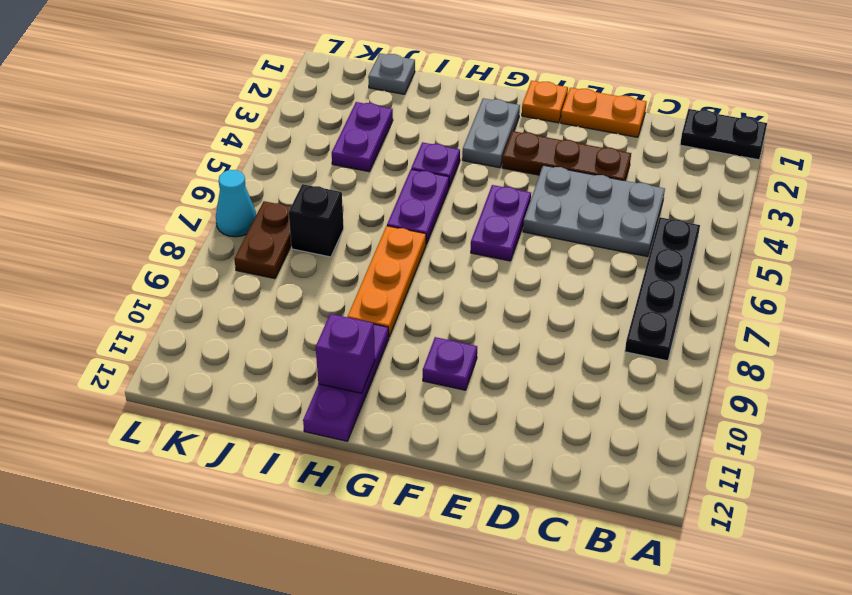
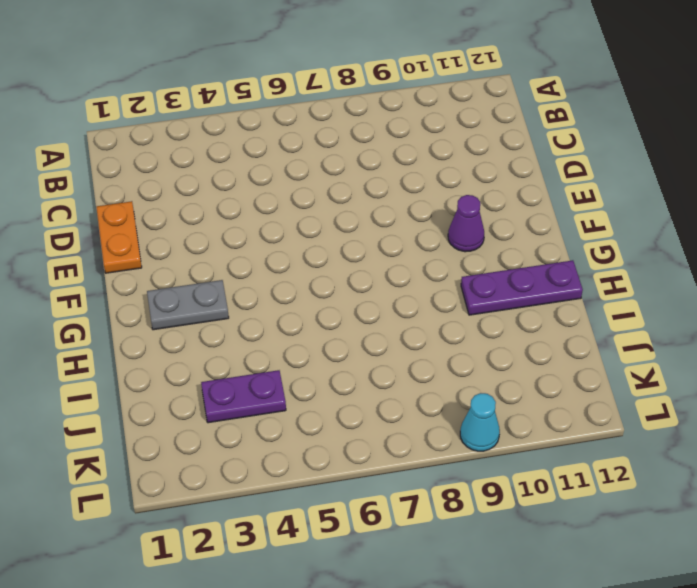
purple 1x1 cone [448,195,484,252] -> purple 1x1 plate [423,337,477,390]
cyan 1x1 cone [460,393,500,451] -> cyan 1x1 cone moved to [216,170,256,237]
none -> black 1x2 plate [680,109,767,160]
none -> black 1x4 plate [625,217,700,361]
none -> grey 2x3 plate [523,165,665,257]

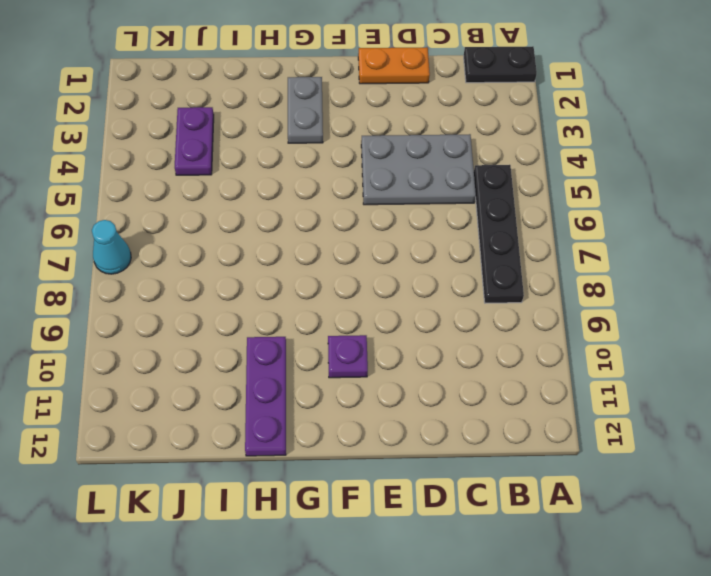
none -> brown 1x3 plate [502,131,631,181]
none -> orange 1x1 plate [522,81,568,123]
none -> purple 1x2 plate [471,185,531,261]

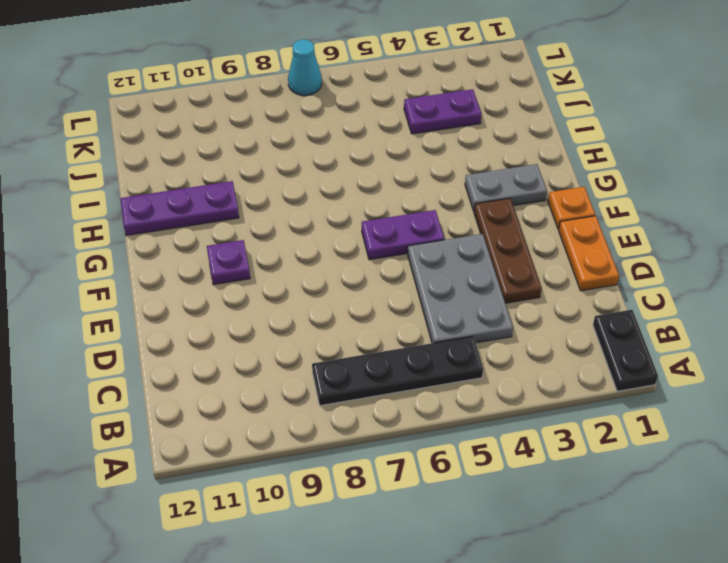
none -> purple 1x1 plate [411,142,460,187]
none -> purple 1x2 plate [387,169,449,244]
none -> orange 1x3 plate [347,226,426,337]

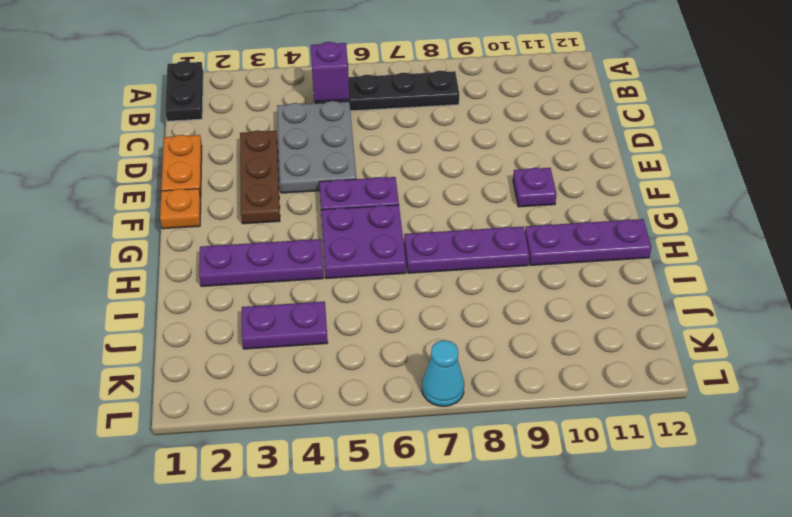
purple 1x1 brick [311,42,349,102] -> purple 1x1 brick moved to [316,314,375,393]
purple 2x2 plate [321,205,406,279] -> purple 1x2 plate [387,169,449,244]
purple 1x3 plate [199,239,324,287] -> purple 1x1 plate [411,142,460,187]
purple 1x3 plate [404,227,529,273] -> orange 1x3 plate [347,226,426,337]
none -> grey 1x2 plate [462,98,520,168]
none -> grey 1x1 plate [368,53,415,94]
none -> black 1x1 brick [289,184,344,257]

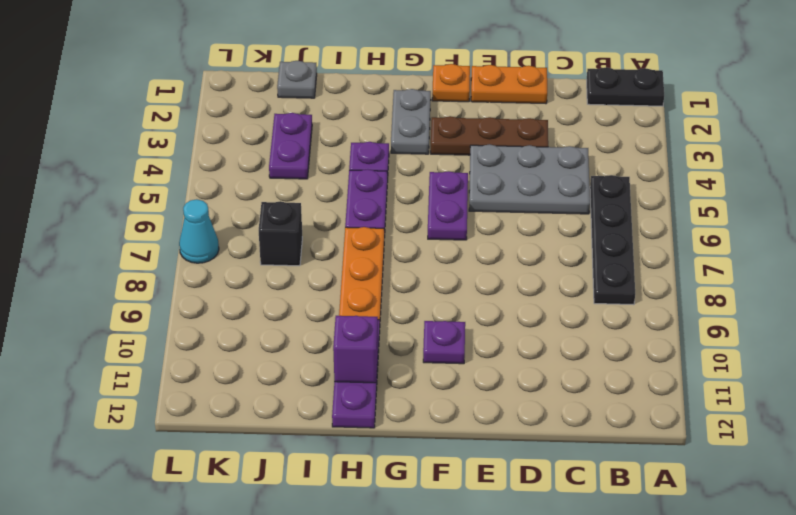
none -> brown 1x2 plate [234,201,291,279]

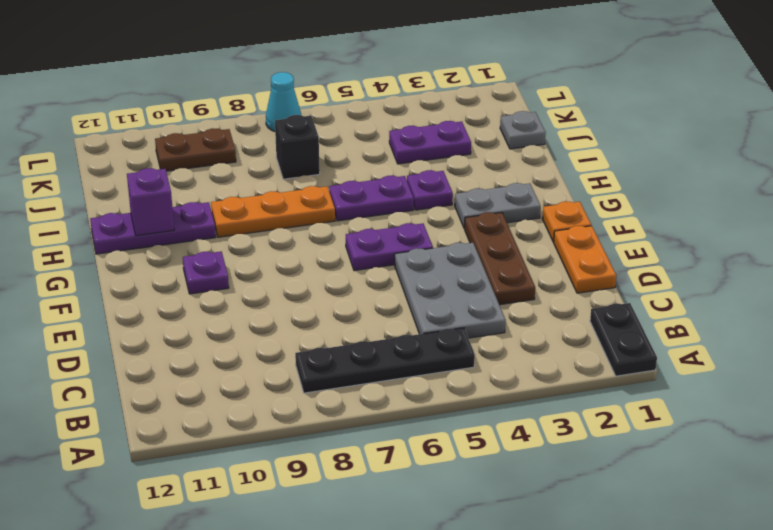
brown 1x2 plate [155,128,236,171] -> brown 1x2 plate moved to [234,201,291,279]

